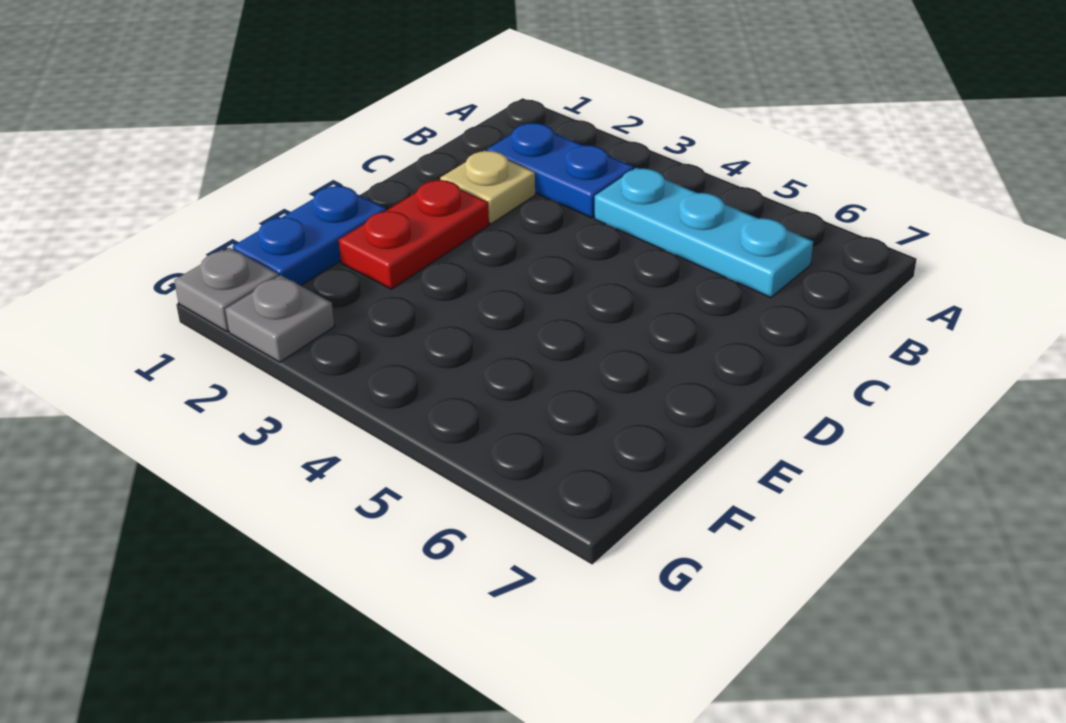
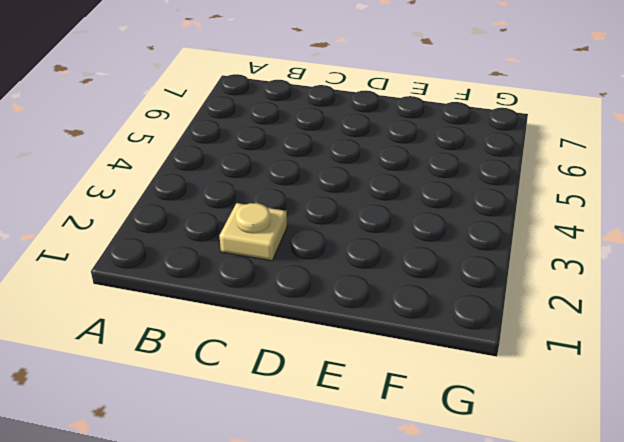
none -> blue 1x2 plate [487,123,634,218]
none -> cyan 1x3 plate [595,168,813,297]

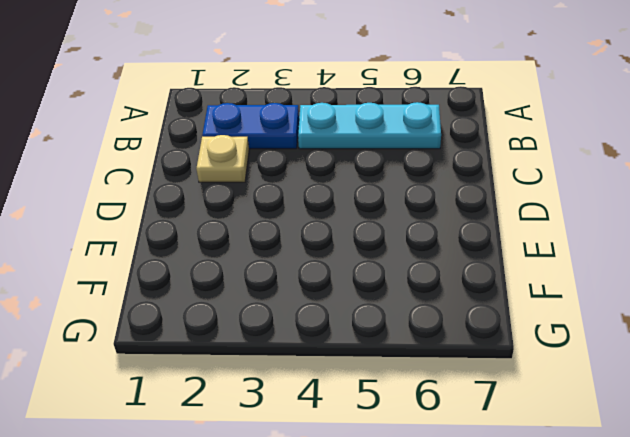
none -> red 1x2 plate [339,179,489,289]
none -> blue 1x2 plate [233,185,386,286]

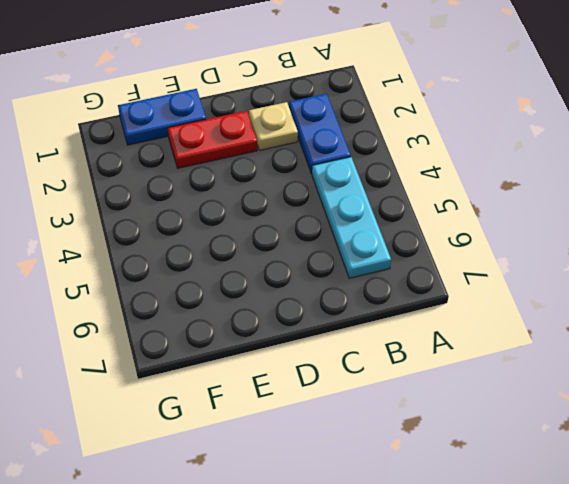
none -> grey 1x1 plate [174,248,279,331]
none -> grey 1x1 plate [225,275,335,362]

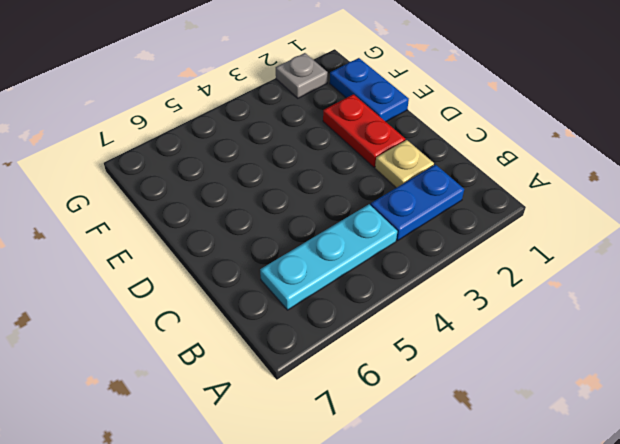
none -> grey 1x1 plate [174,248,279,331]

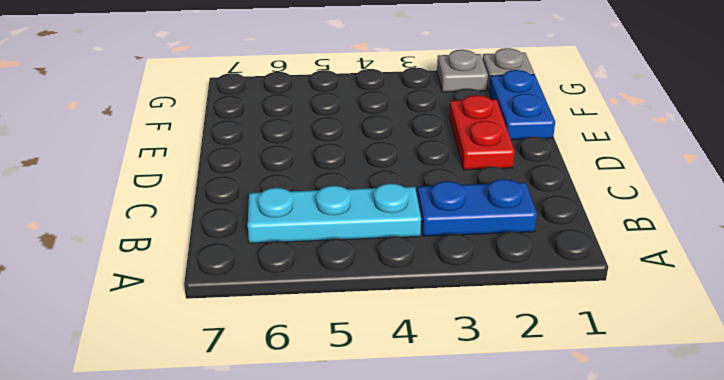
none -> tan 1x1 plate [440,150,535,224]

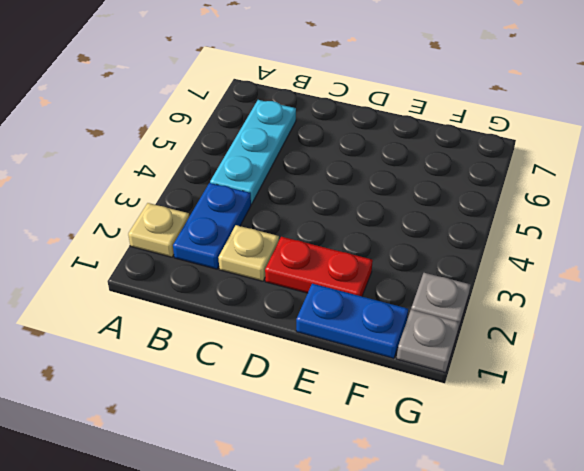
tan 1x1 plate [128,203,189,257] -> none

